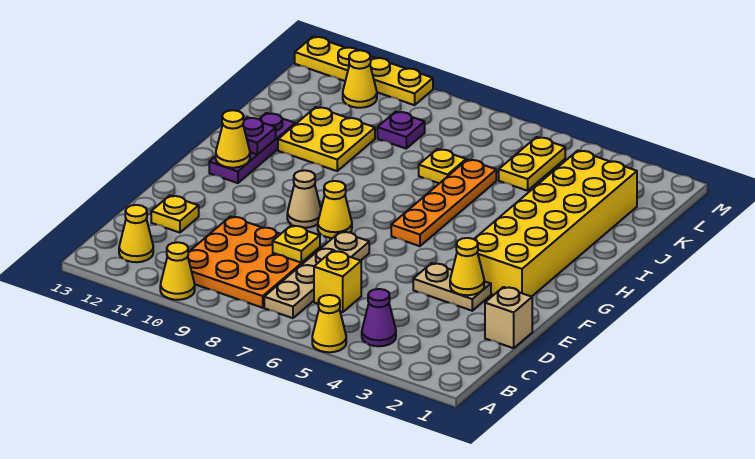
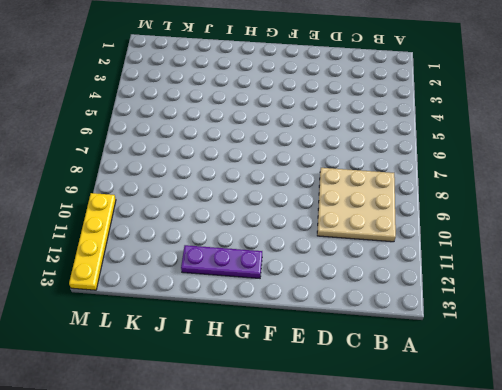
tan 3x3 plate [317,168,396,242] -> orange 3x3 plate [188,217,320,308]
none -> yellow 1x1 cone [312,295,346,352]
none -> yellow 1x1 cone [160,242,195,300]
none -> purple 1x1 cone [362,289,396,346]

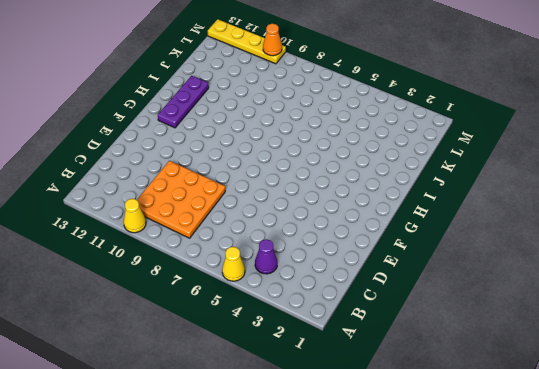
orange 1x1 cone [263,24,282,56] -> none
none -> tan 1x4 plate [264,232,369,318]
none -> yellow 1x1 cone [119,205,153,262]
none -> yellow 1x1 brick [314,251,361,312]

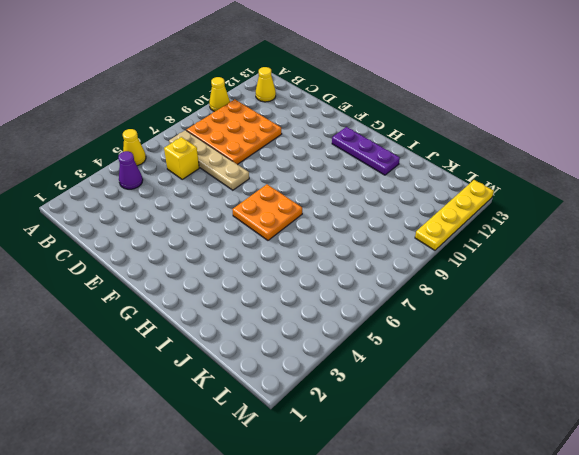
orange 2x2 plate [232,184,302,240] -> orange 1x4 plate [391,160,496,246]
none -> tan 1x1 brick [485,287,532,348]
none -> yellow 1x1 plate [151,195,199,233]
none -> tan 1x2 plate [413,263,491,311]

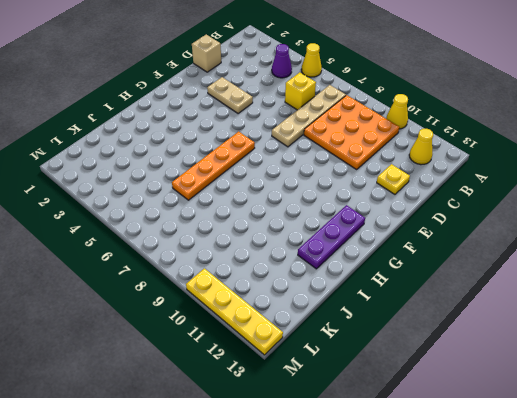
none -> yellow 2x6 brick [474,151,637,297]
none -> yellow 1x1 cone [318,181,352,238]
none -> tan 1x1 cone [287,170,321,228]

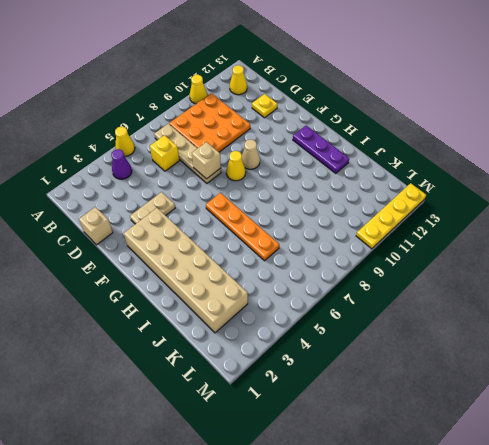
tan 1x1 brick [192,142,221,179] -> none
tan 2x6 brick [124,208,248,333] -> yellow 2x6 brick [474,151,637,297]
none -> yellow 2x2 plate [278,107,375,171]
none -> yellow 1x1 plate [419,149,466,183]
none -> yellow 1x2 plate [499,137,565,191]

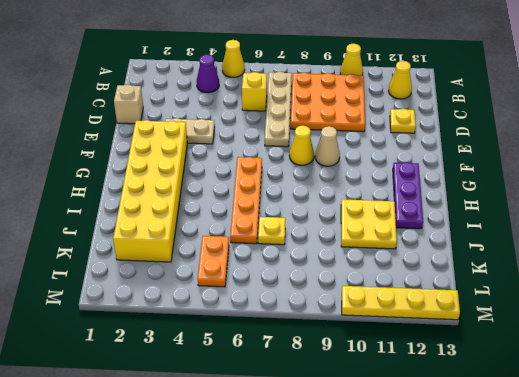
orange 1x2 plate [198,236,229,287] -> yellow 1x2 plate [499,137,565,191]
none -> purple 1x1 plate [377,112,425,149]
none -> yellow 1x1 cone [343,50,377,108]
none -> yellow 1x1 plate [273,226,320,263]

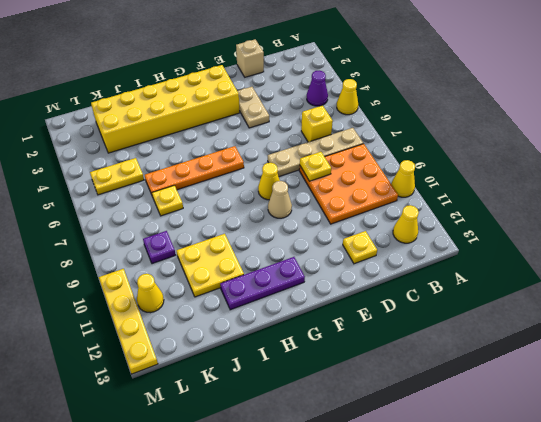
none -> yellow 1x1 cone [450,238,484,295]
none -> yellow 1x1 cone [216,110,250,168]
none -> purple 1x1 plate [243,118,276,155]

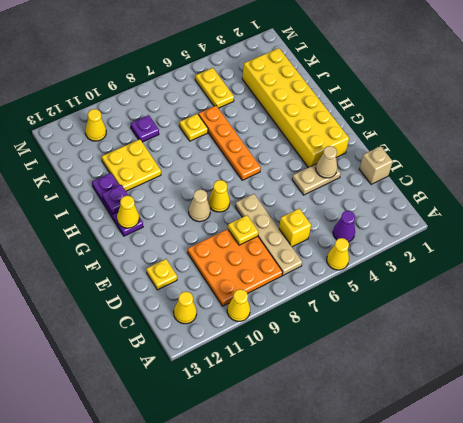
tan 1x1 cone [316,146,337,178] -> yellow 1x1 cone [450,238,484,295]
none -> yellow 1x4 plate [295,36,433,105]

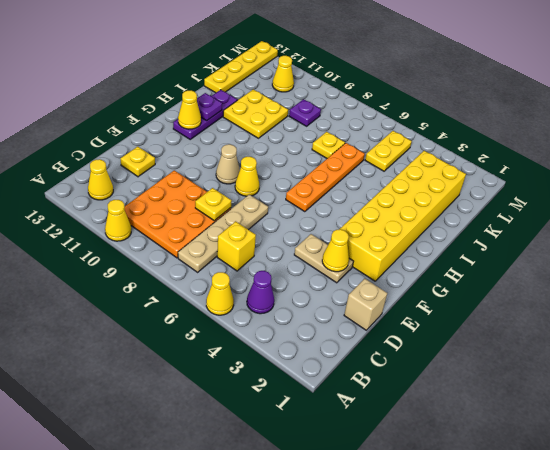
yellow 1x4 plate [204,41,278,93] -> yellow 1x4 plate turned to [295,36,433,105]

